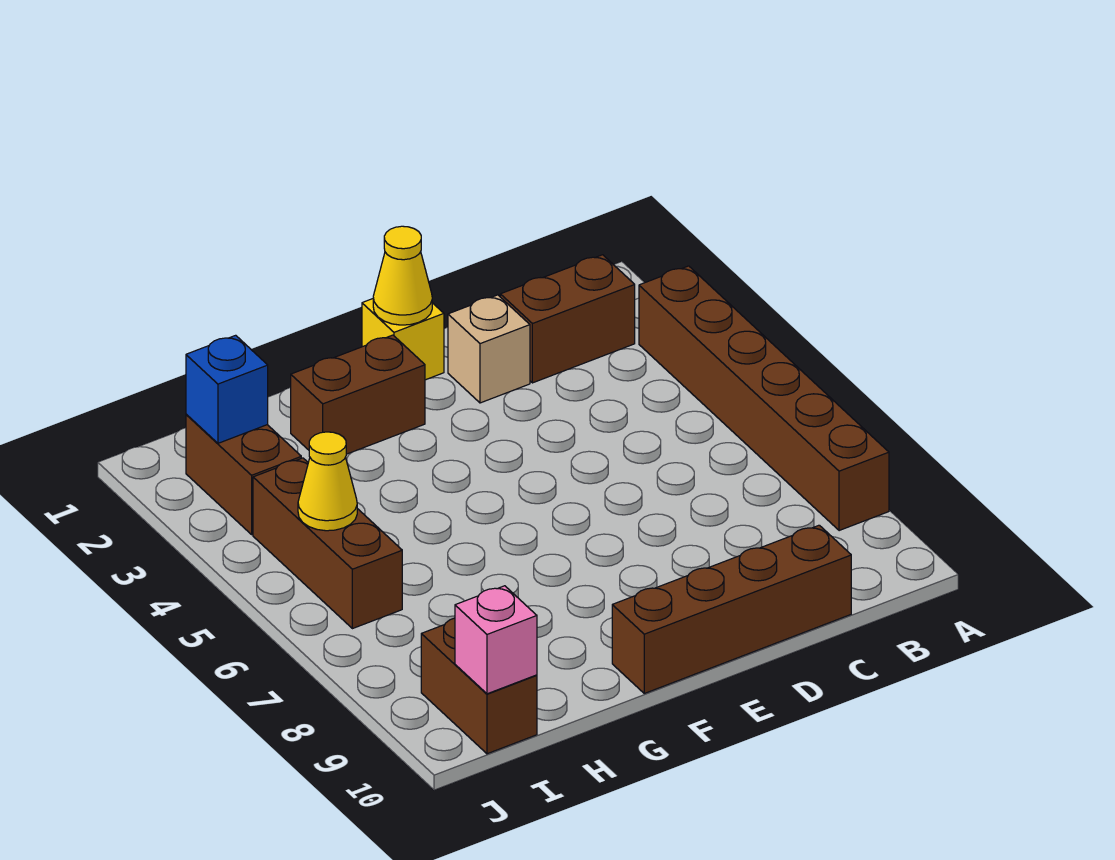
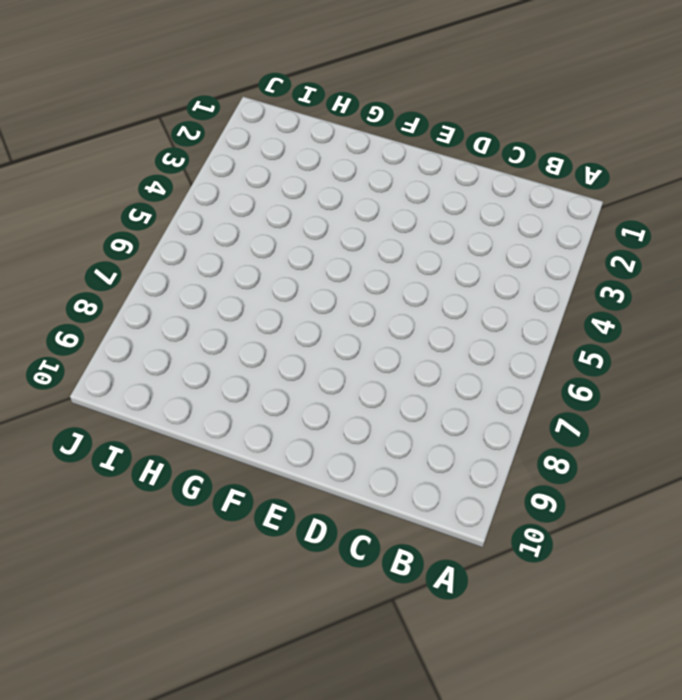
none -> brown 1x6 brick [639,266,889,531]
none -> brown 1x2 brick [500,255,635,383]
none -> brown 1x4 brick [612,525,851,693]

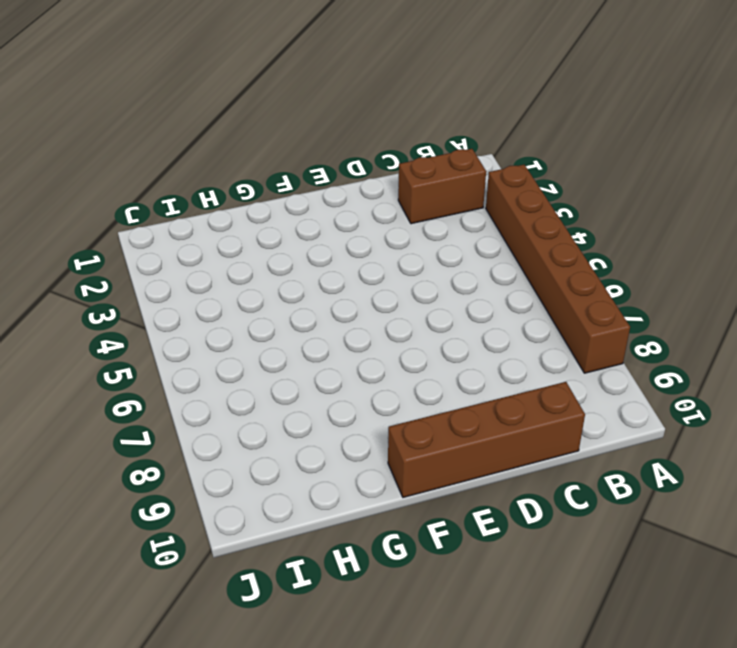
none -> tan 1x1 brick [448,295,530,403]
none -> yellow 1x1 brick [362,299,444,380]
none -> brown 1x2 brick [291,335,425,454]

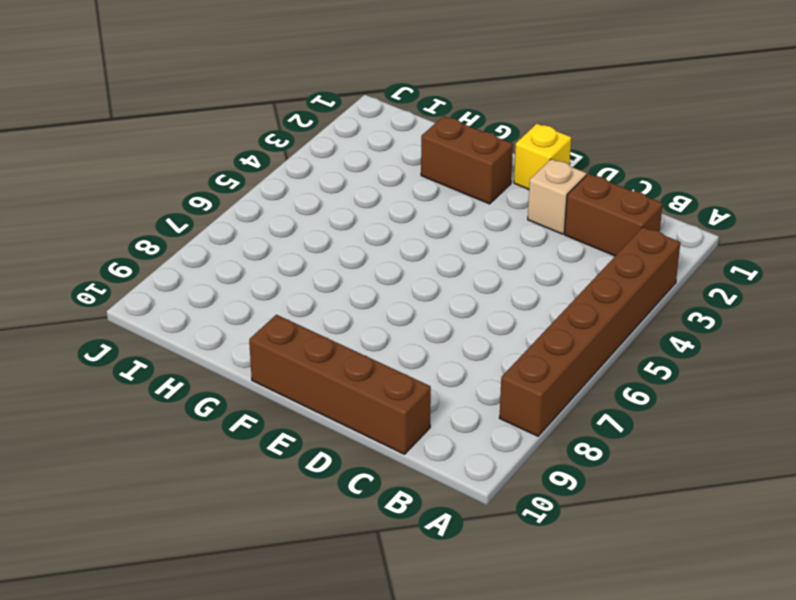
none -> brown 1x2 brick [186,414,301,534]
none -> brown 1x3 brick [253,458,402,629]
none -> brown 1x2 brick [421,618,537,754]

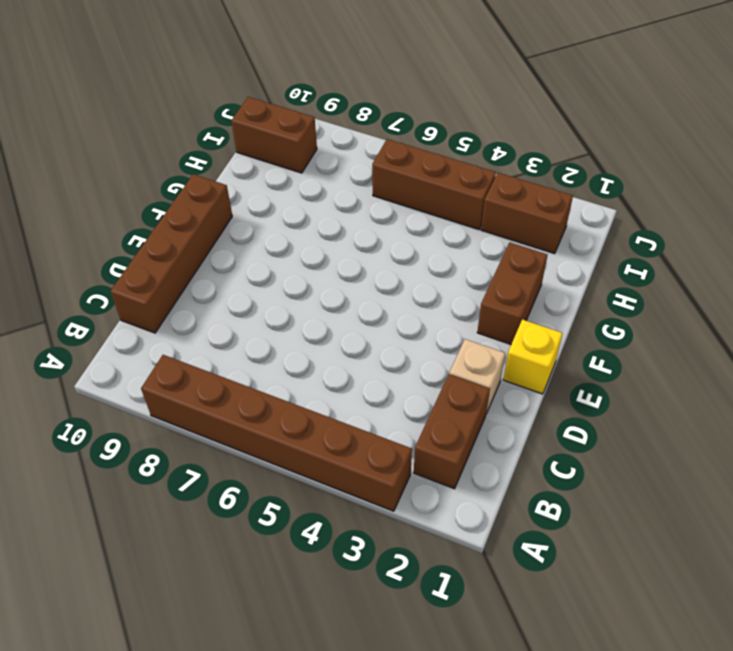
none -> yellow 1x1 cone [373,226,432,325]
none -> blue 1x1 brick [186,335,268,443]
none -> yellow 1x1 cone [298,432,357,531]

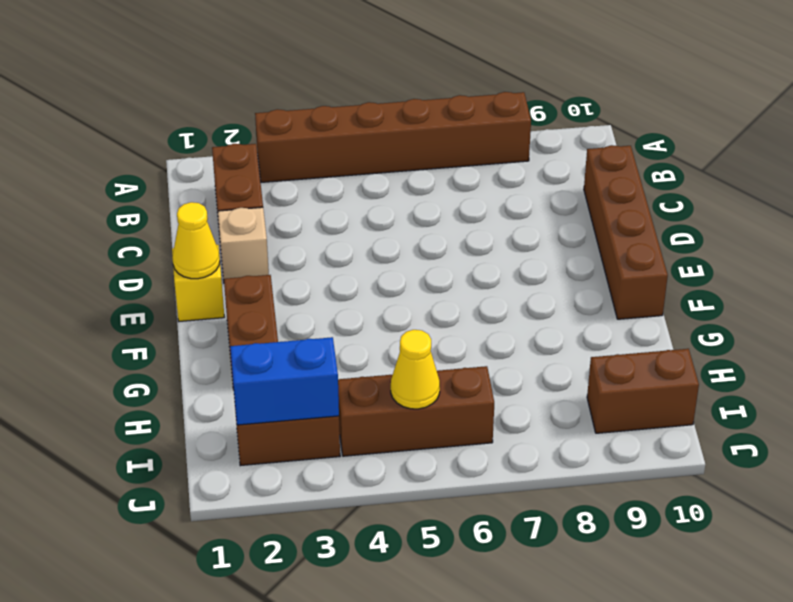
blue 1x2 brick [230,337,339,425] -> blue 1x1 brick [186,335,268,443]
none -> pink 1x1 brick [455,586,537,694]

